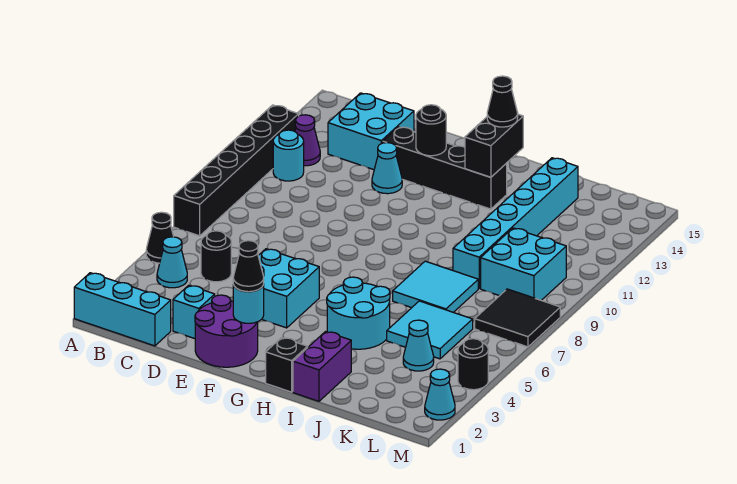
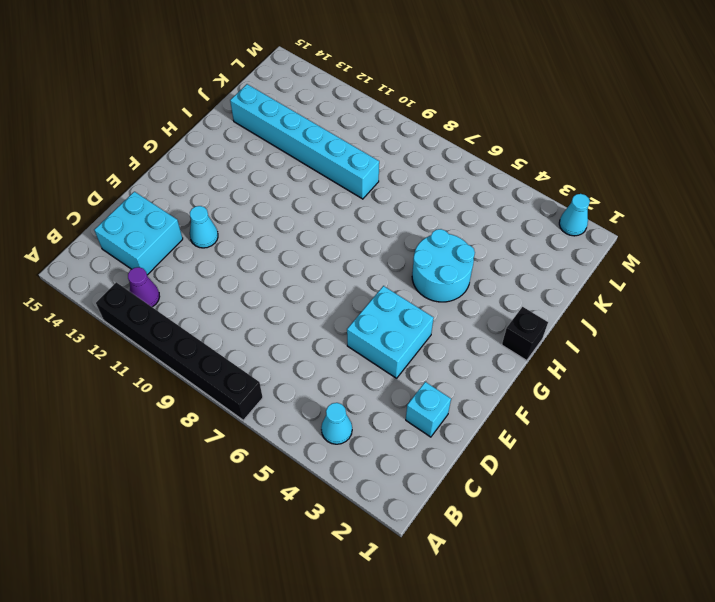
none -> cyan 1x3 brick [74,273,171,346]
none -> black 1x1 cone [146,212,174,263]
none -> cyan 1x1 round brick [273,130,304,181]

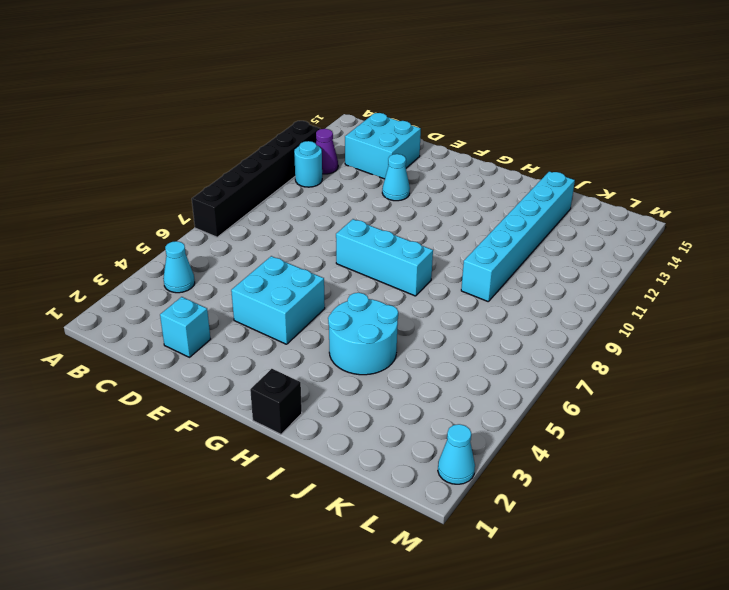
cyan 1x3 brick [336,219,433,296] -> cyan 1x3 brick moved to [74,273,171,346]
none -> black 1x1 cone [146,212,174,263]
none -> black 1x1 round brick [201,231,231,282]
none -> purple 2x2 round brick [195,295,258,367]

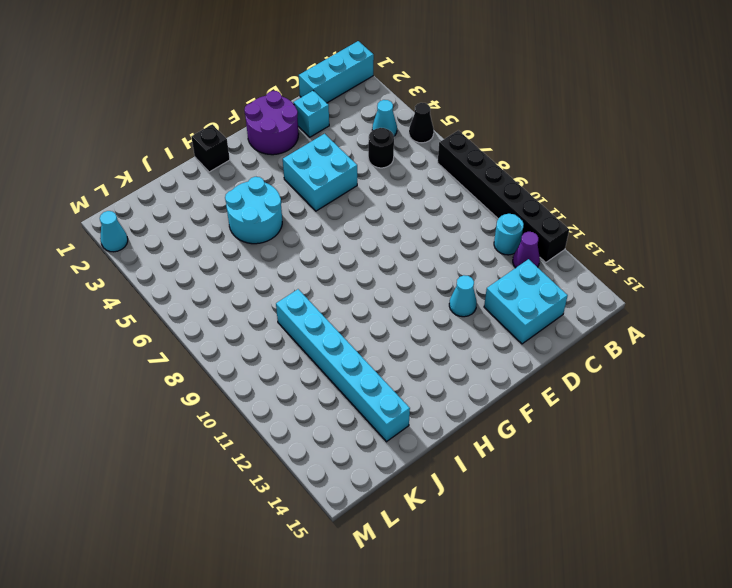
none -> black 1x4 brick [383,127,507,209]
none -> purple 1x2 brick [293,332,351,401]
none -> cyan 2x2 tile [393,261,478,312]

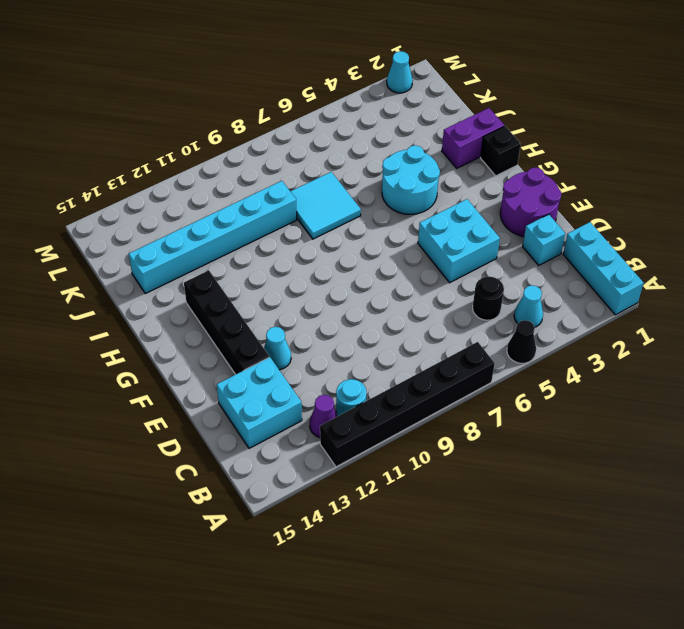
none -> cyan 2x2 tile [387,301,473,359]
none -> cyan 1x1 cone [403,320,434,371]
none -> cyan 2x2 brick [481,228,566,300]

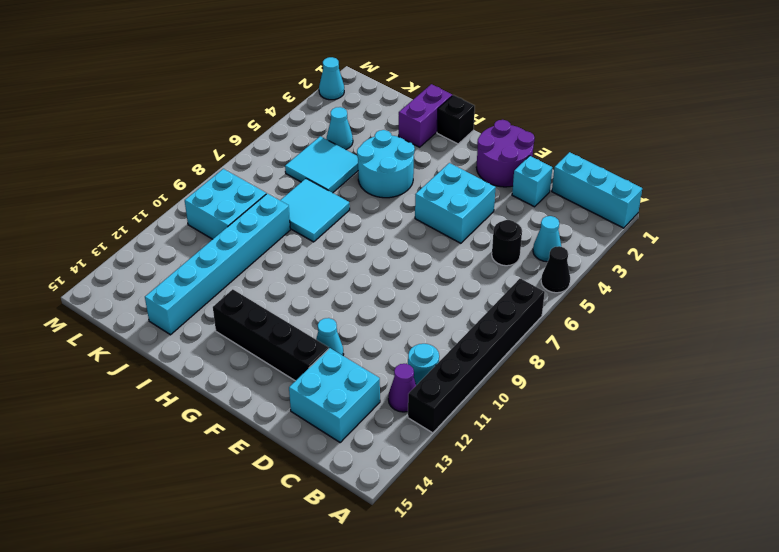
none -> black 2x2 tile [475,289,560,347]
none -> black 1x1 round brick [458,339,488,390]
none -> cyan 1x1 round brick [233,284,264,323]

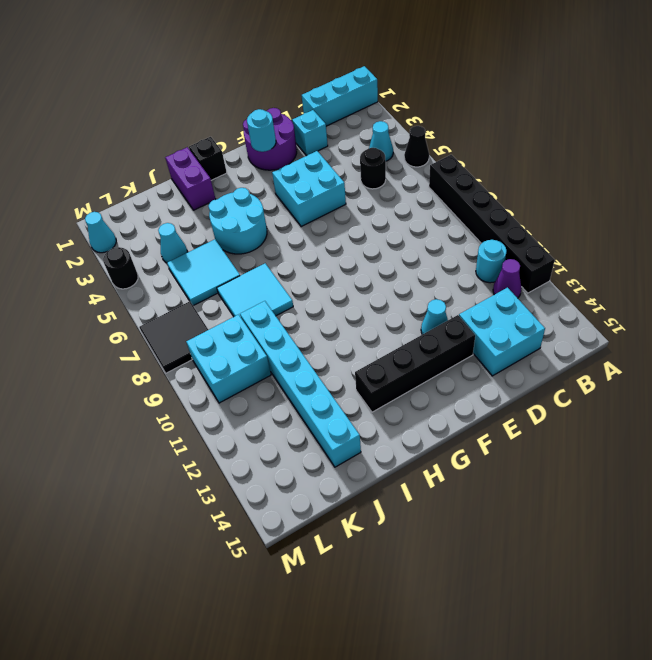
none -> black 1x1 round brick [416,105,446,156]
none -> black 1x2 brick [465,114,523,177]
none -> black 1x1 cone [233,241,264,292]

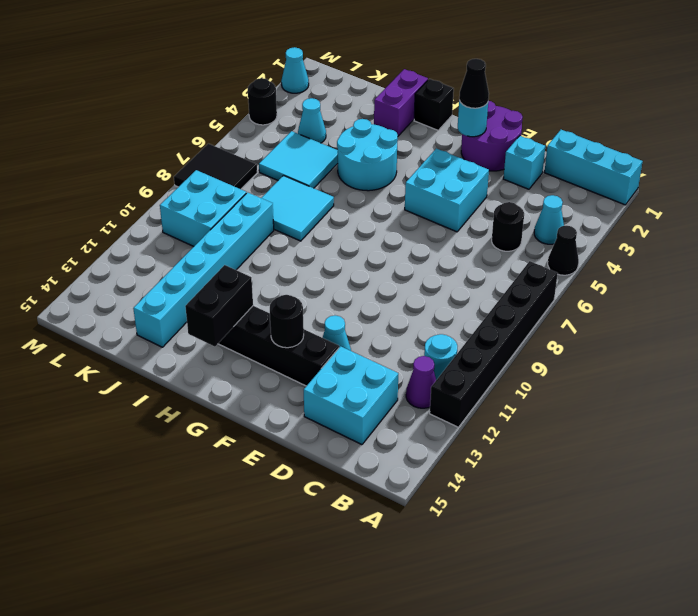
none -> black 1x1 cone [487,76,518,127]

